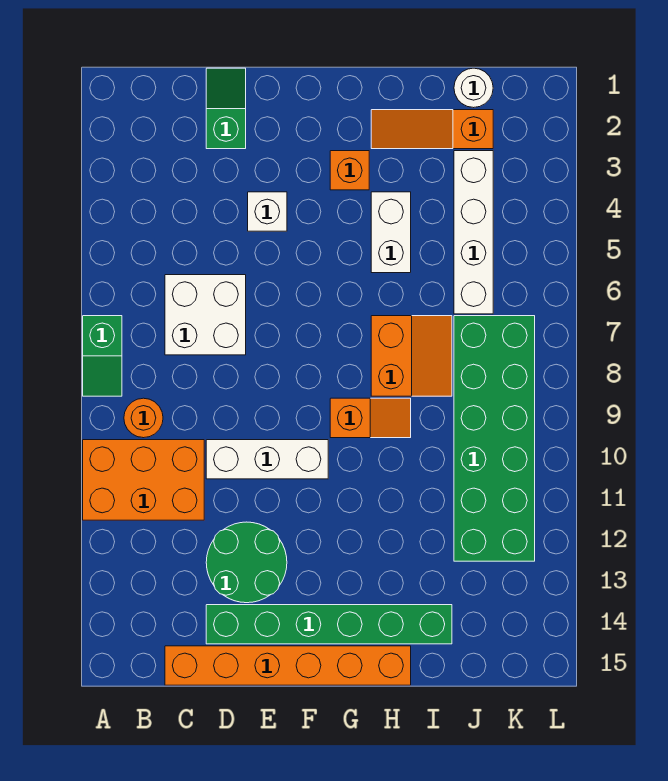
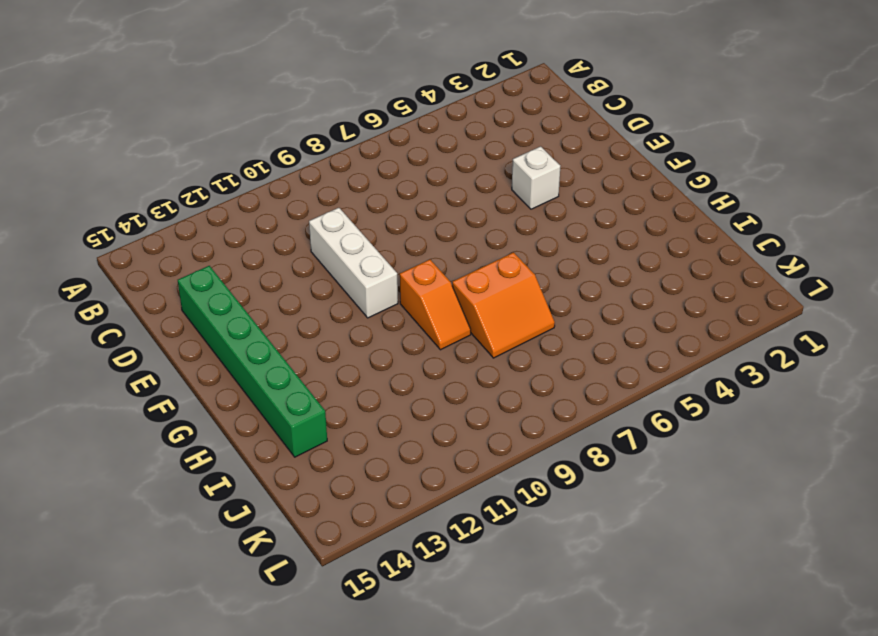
none -> green 1x2 slope [83,316,122,396]
none -> orange 2x3 brick [83,440,204,520]
none -> orange 1x1 round brick [124,398,163,438]

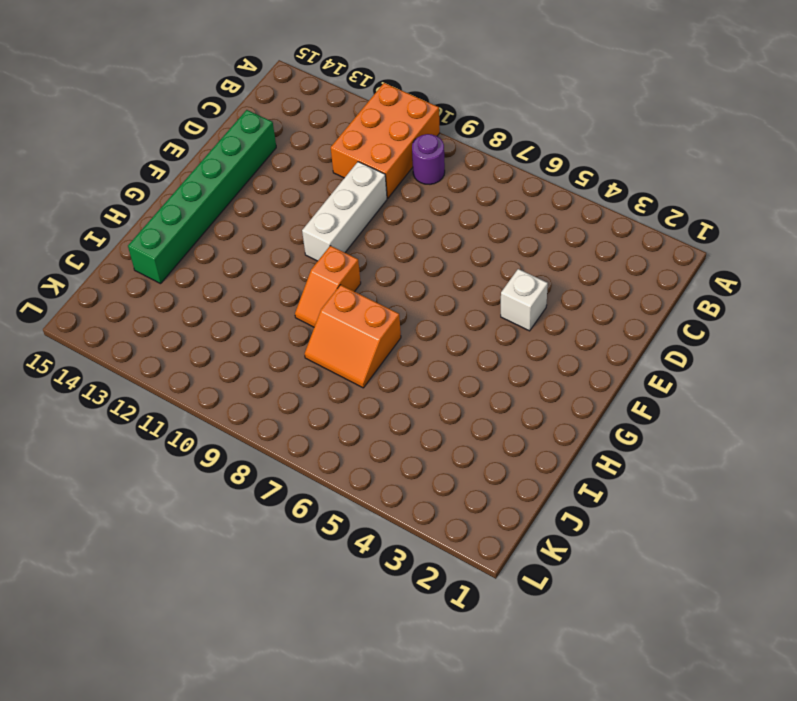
purple 1x1 round brick [412,134,445,184] -> orange 1x1 round brick [124,398,163,438]
none -> green 1x2 slope [83,316,122,396]
none -> white 2x2 brick [165,275,246,355]
none -> orange 1x6 brick [165,646,411,685]

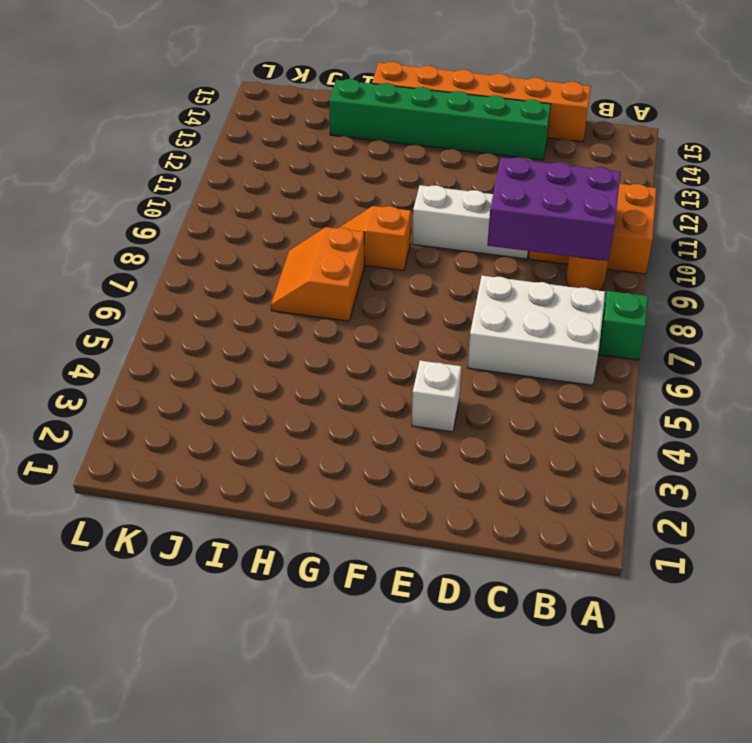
white 2x3 brick [468,276,605,385] -> white 2x2 brick [165,275,246,355]
purple 2x3 brick [487,157,621,261] -> none
none -> green 1x2 slope [206,68,246,149]
none -> green 2x2 round brick [206,522,287,603]
none -> orange 1x1 brick [330,151,369,190]

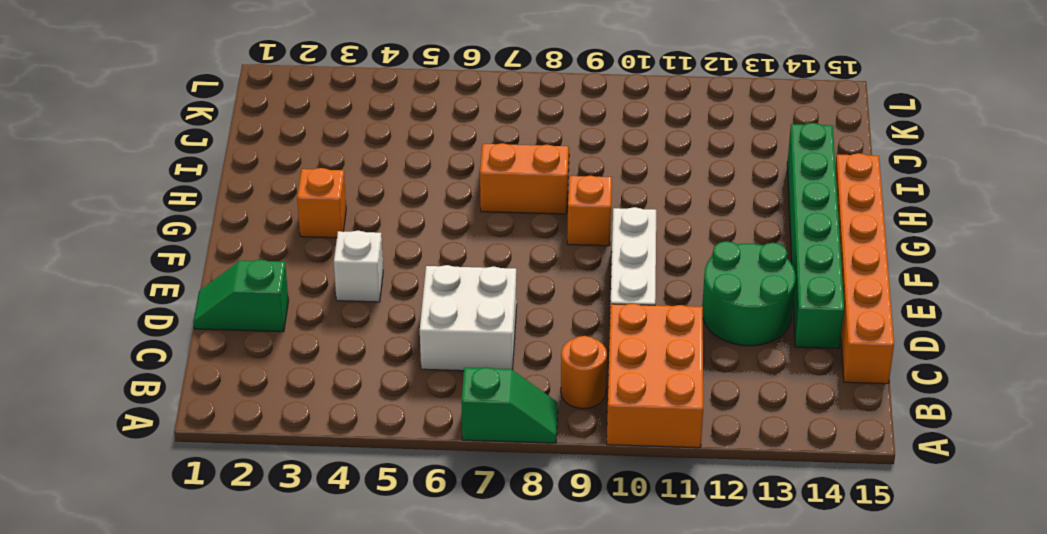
none -> orange 1x3 slope [371,110,493,149]
none -> white 1x2 brick [371,192,411,273]
none -> white 1x1 round brick [454,68,493,108]

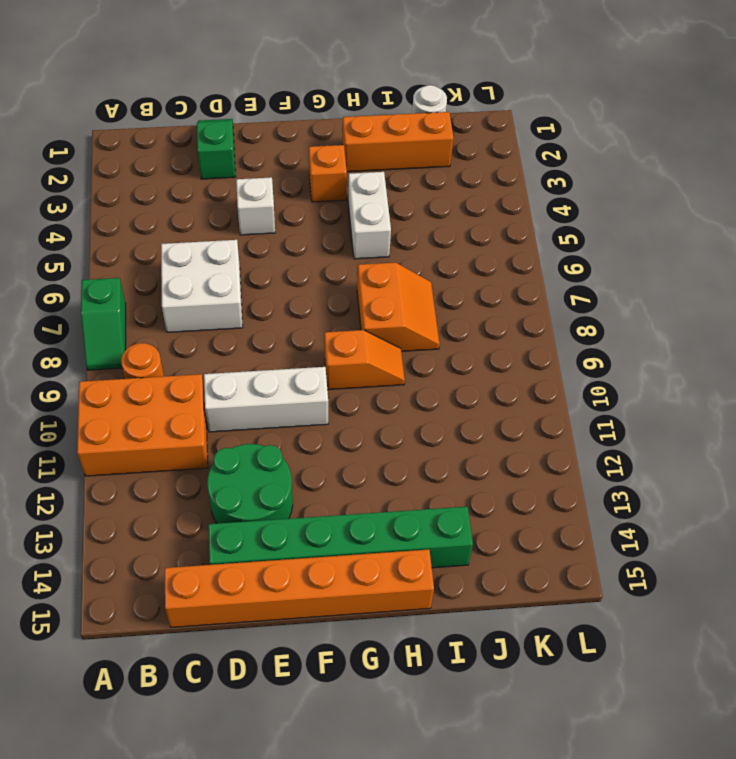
orange 1x3 brick [342,112,453,172] -> orange 1x3 slope [371,110,493,149]
none -> white 1x4 brick [454,151,493,314]
none -> green 2x6 brick [454,316,535,561]

